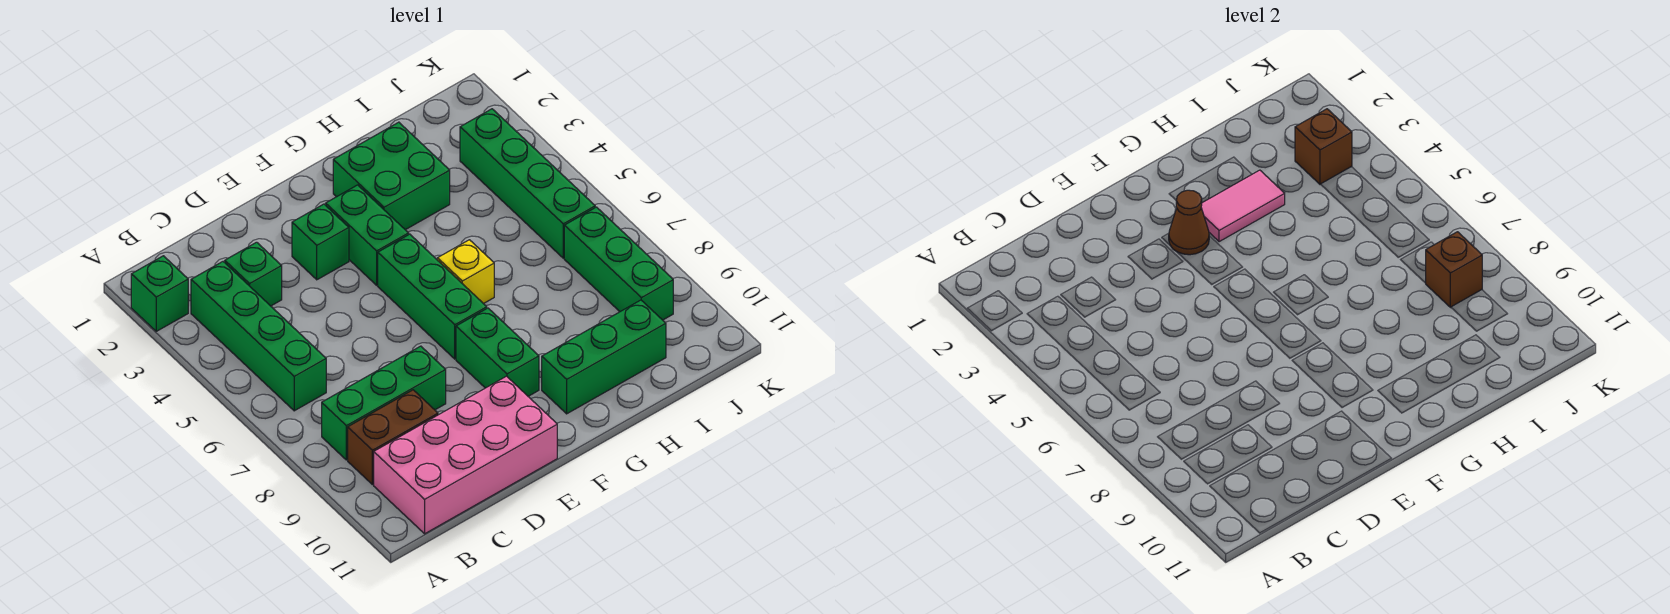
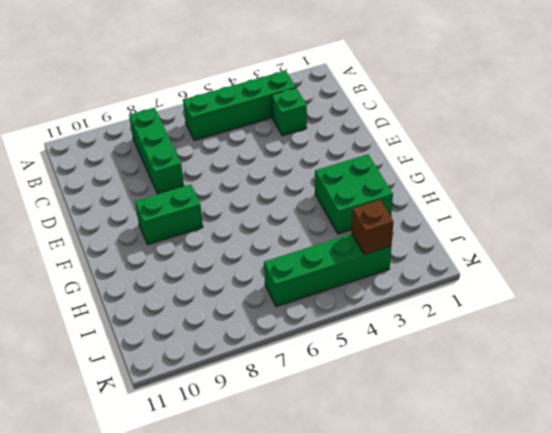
none -> green 1x1 brick [131,256,188,331]
none -> brown 1x2 brick [348,390,438,485]
none -> pink 2x4 brick [374,376,557,534]

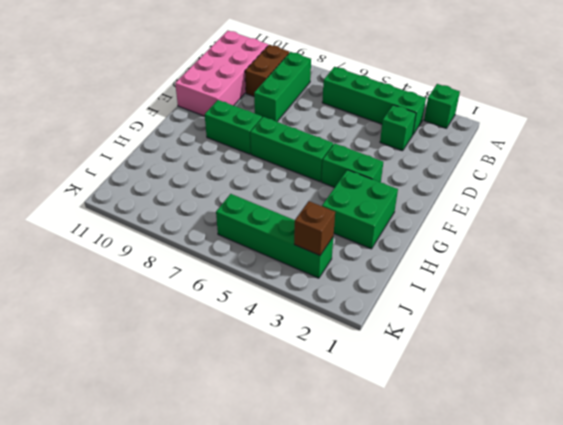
none -> green 1x1 brick [292,204,349,280]
none -> yellow 1x1 brick [437,240,494,304]
none -> green 1x3 brick [542,300,666,414]

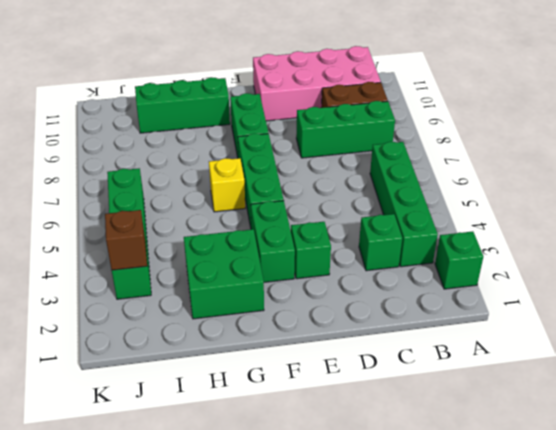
none -> green 1x3 brick [564,207,673,320]
none -> brown 1x1 cone [1169,190,1209,255]
none -> pink 1x2 tile [1201,170,1285,242]

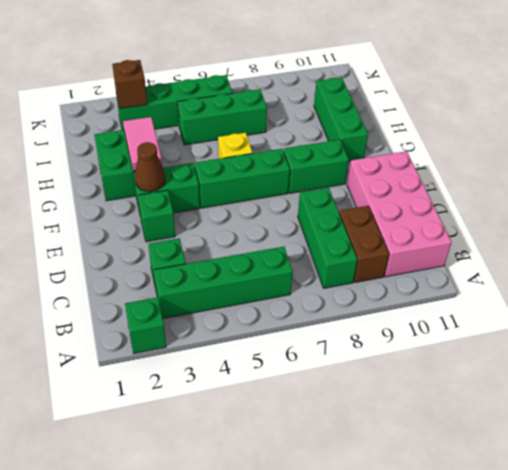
green 1x3 brick [178,89,267,145] -> green 1x3 brick moved to [564,207,673,320]
none -> brown 1x1 brick [1426,232,1482,307]

